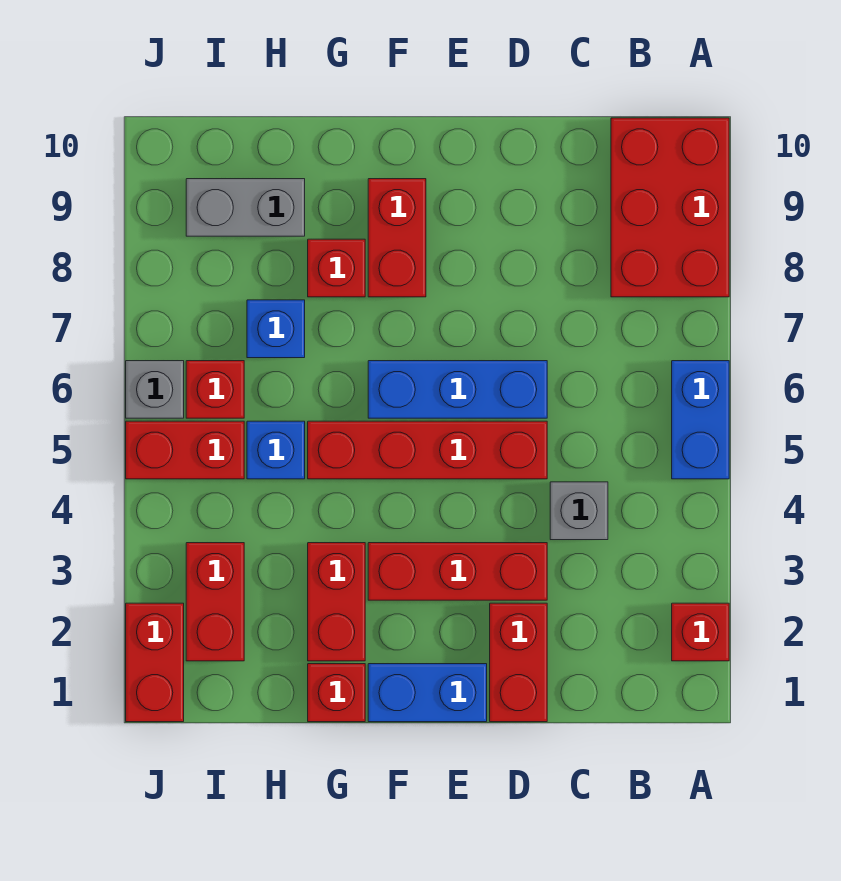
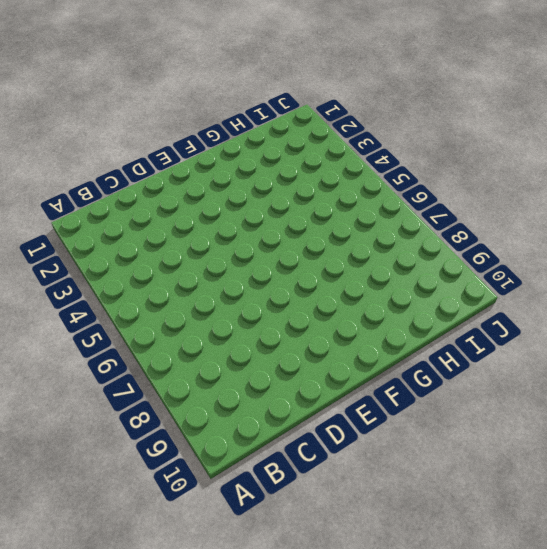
none -> red 1x1 brick [672,603,729,661]
none -> blue 1x2 brick [672,361,729,479]
none -> red 2x3 brick [611,118,729,297]

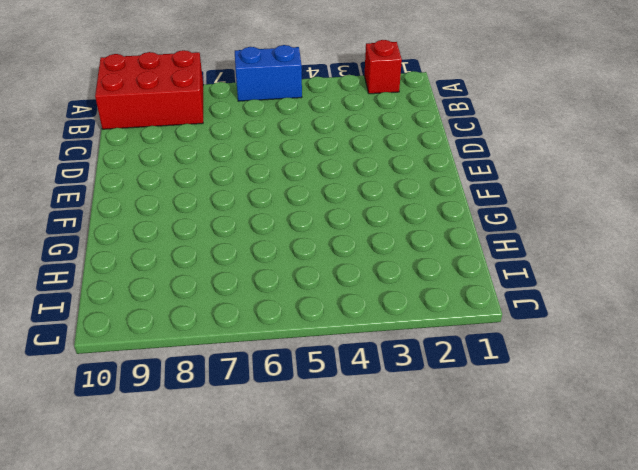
none -> grey 1x1 brick [550,482,608,540]
none -> red 1x2 brick [490,603,547,722]
none -> red 1x3 brick [368,543,547,600]

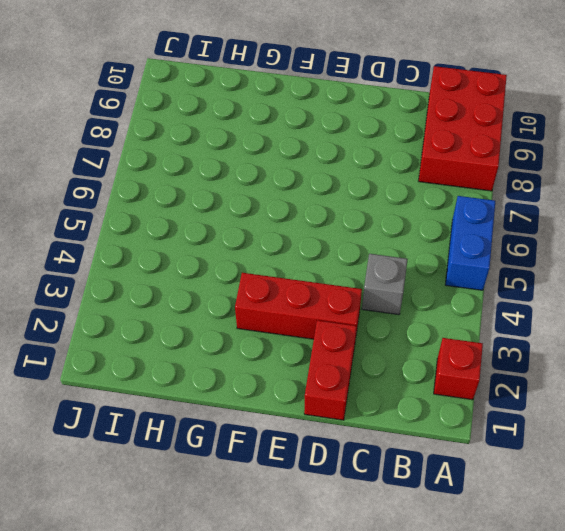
none -> red 1x4 brick [308,421,547,479]
none -> blue 1x3 brick [368,361,547,418]
none -> blue 1x2 brick [368,664,487,722]

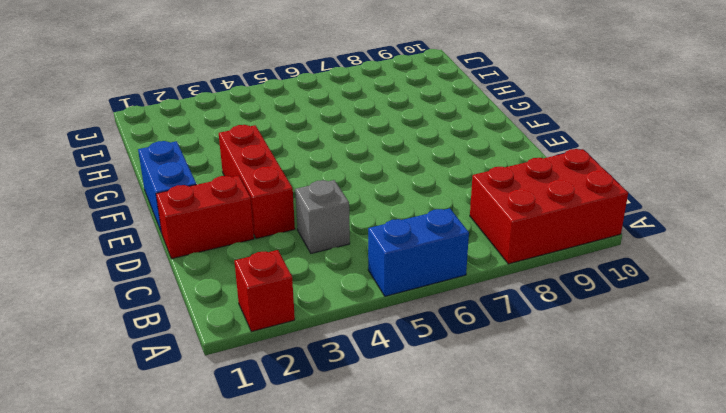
none -> red 1x4 brick [308,421,547,479]
none -> blue 1x3 brick [368,361,547,418]
none -> red 1x2 brick [368,179,426,297]

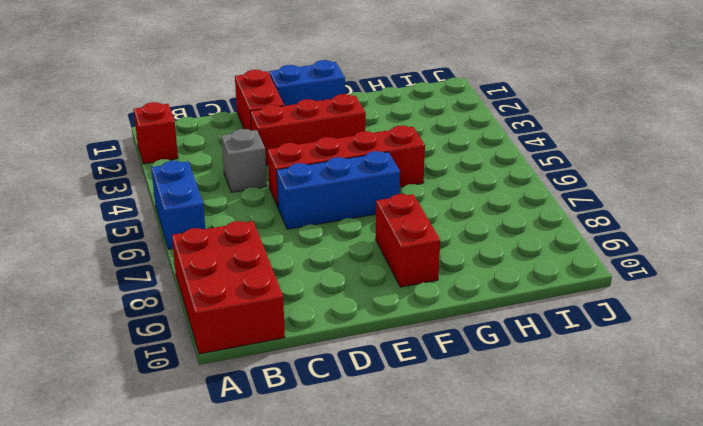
none -> red 1x1 brick [308,664,365,722]
none -> red 1x2 brick [308,543,365,661]
none -> red 1x1 brick [308,239,365,297]

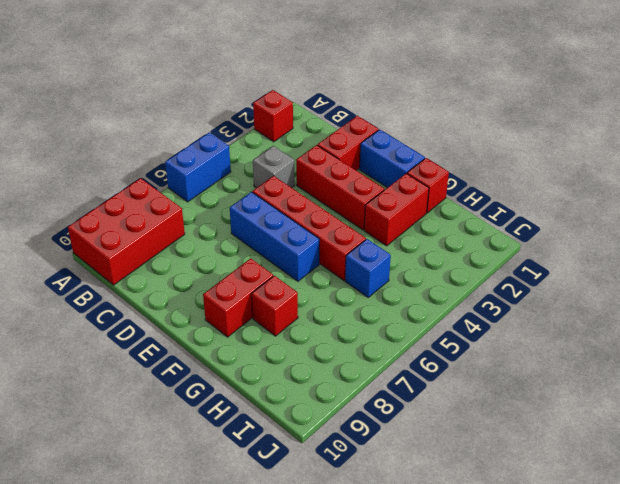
none -> blue 1x1 brick [247,300,305,358]
none -> grey 1x2 brick [186,179,305,236]
none -> red 1x2 brick [186,543,244,661]

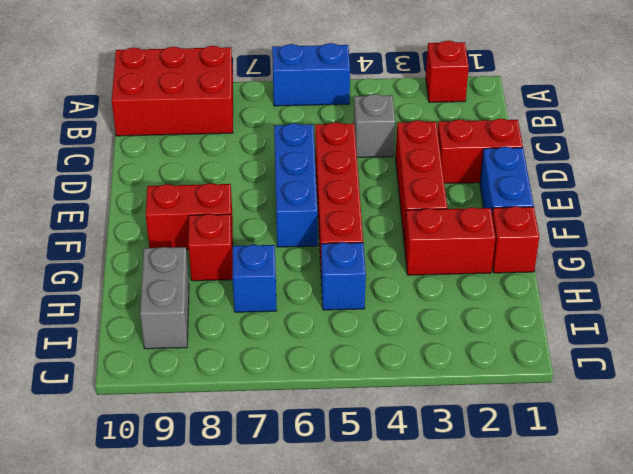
none -> red 1x2 brick [186,543,244,661]
none -> red 1x2 brick [126,421,244,479]
none -> red 1x1 brick [186,361,244,418]

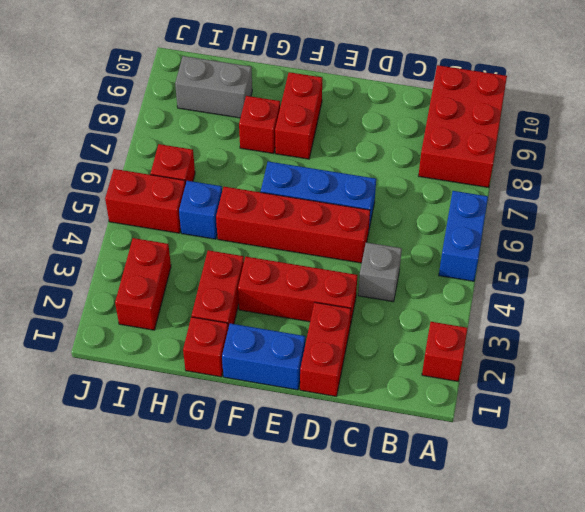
none -> blue 1x1 brick [247,300,305,358]
none -> red 1x2 brick [126,603,184,722]
none -> grey 1x1 brick [126,361,184,418]

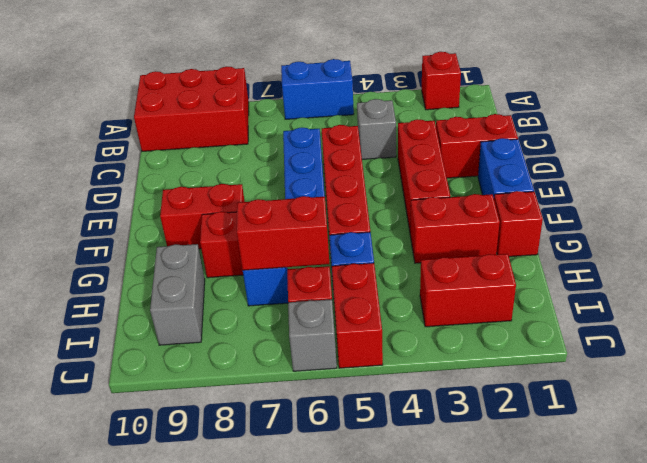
red 1x2 brick [237,196,329,270] -> red 1x2 brick moved to [126,603,184,722]

